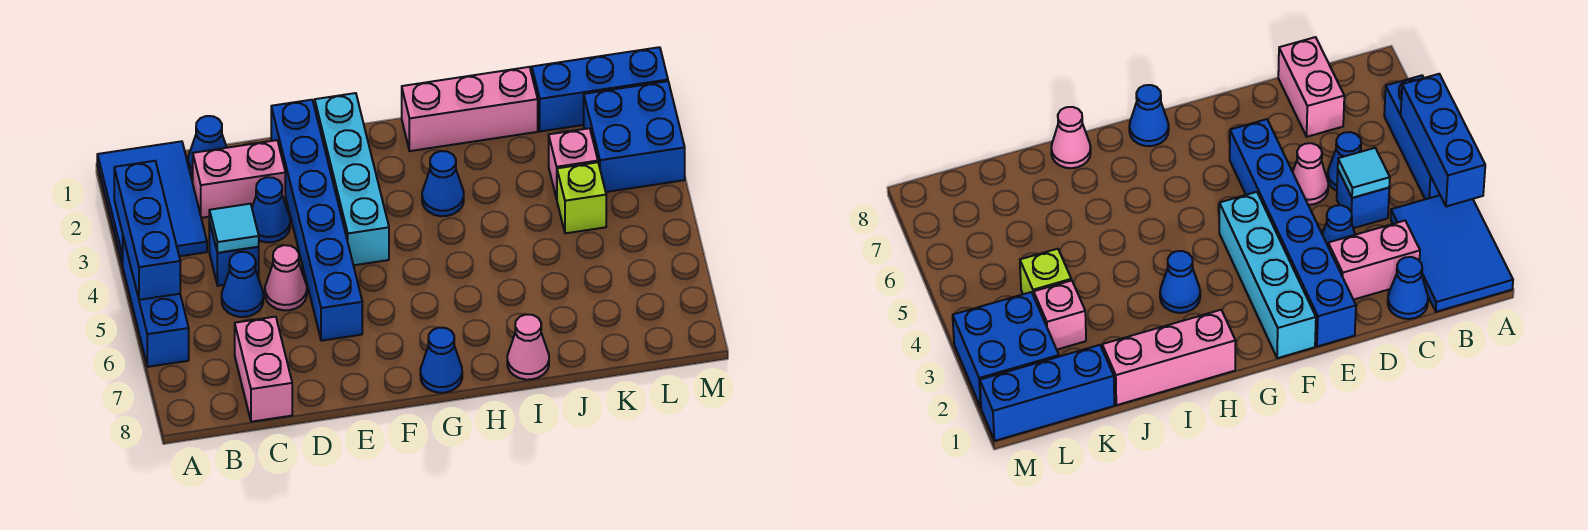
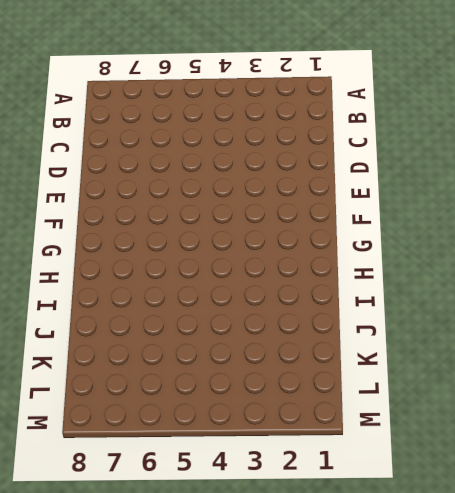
none -> blue 2x3 tile [97,141,207,265]
none -> blue 1x3 brick [122,238,189,367]
none -> blue 1x1 cone [188,116,227,175]

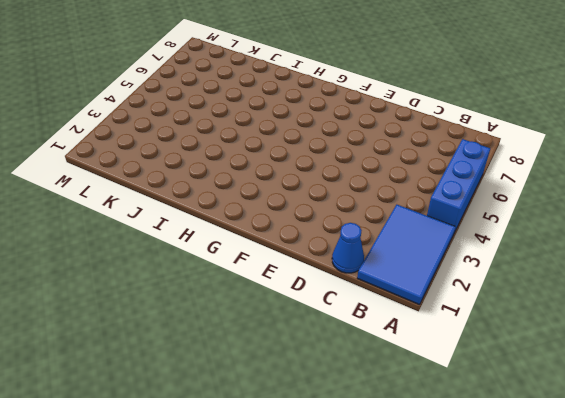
none -> pink 1x2 brick [193,140,285,218]
none -> blue 1x1 brick [209,221,259,286]
none -> blue 1x1 cone [222,252,263,317]

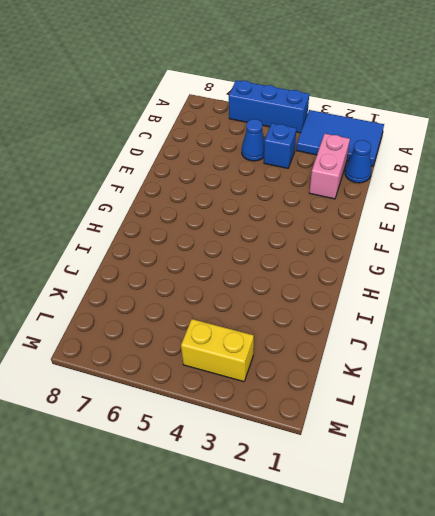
yellow 1x2 brick [181,319,254,382] -> blue 2x2 brick [584,81,685,192]
none -> pink 1x2 brick [235,317,292,422]
none -> blue 1x1 cone [252,177,290,242]
none -> pink 1x1 cone [265,245,307,310]

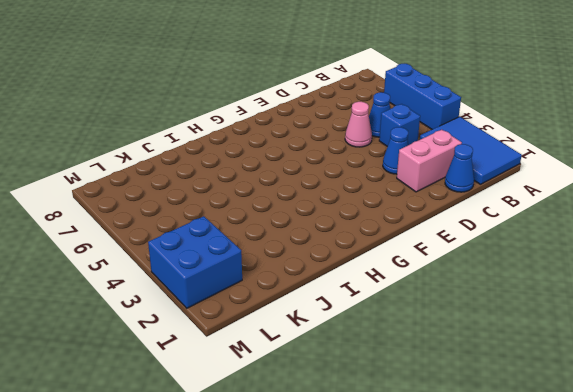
none -> pink 1x2 brick [235,317,292,422]
none -> blue 1x6 brick [271,100,362,341]
none -> cyan 1x4 brick [315,93,389,265]

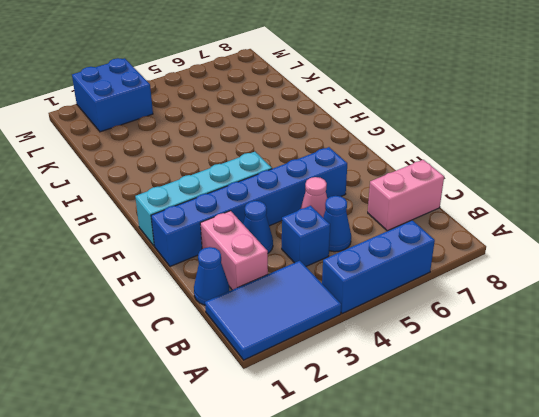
none -> blue 1x1 cone [420,328,462,393]
none -> pink 1x3 brick [402,67,538,151]
none -> blue 1x1 cone [422,151,464,216]

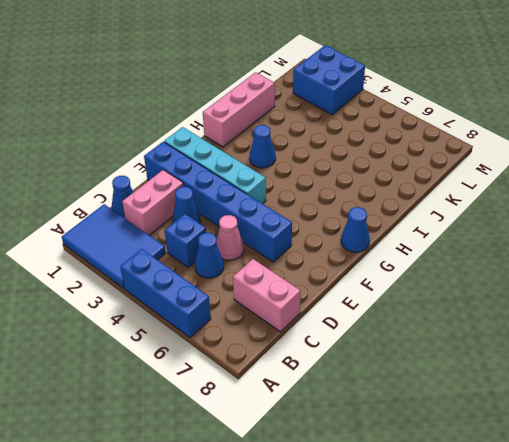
none -> pink 1x1 cone [507,315,549,380]
none -> blue 1x3 brick [532,47,668,131]
none -> pink 1x1 brick [549,128,598,199]

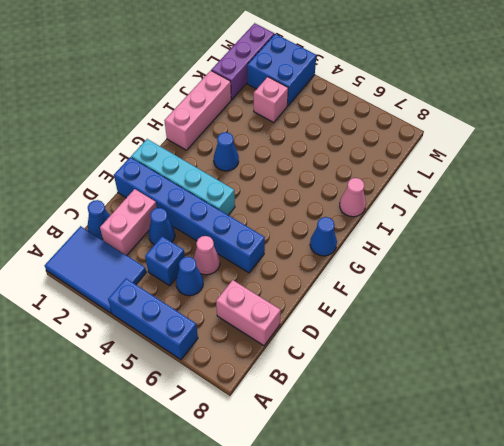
purple 1x3 brick [211,23,274,100] -> blue 1x3 brick [532,47,668,131]
none -> lime 1x1 brick [557,162,606,233]
none -> blue 1x3 brick [114,161,180,300]
none -> cyan 1x1 tile [209,204,259,253]

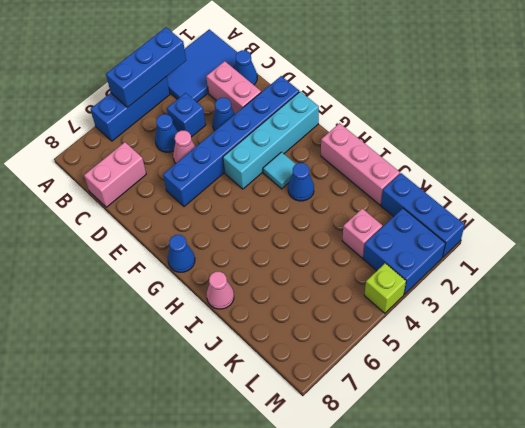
cyan 1x1 tile [263,152,296,189] -> cyan 1x1 tile moved to [209,204,259,253]
lime 1x1 brick [365,263,406,313] -> lime 1x1 brick moved to [557,162,606,233]

